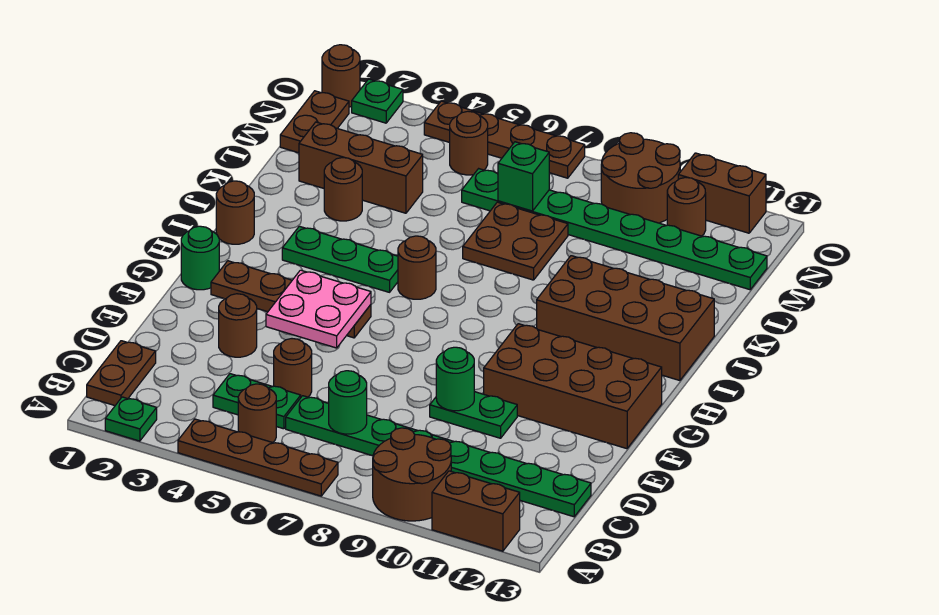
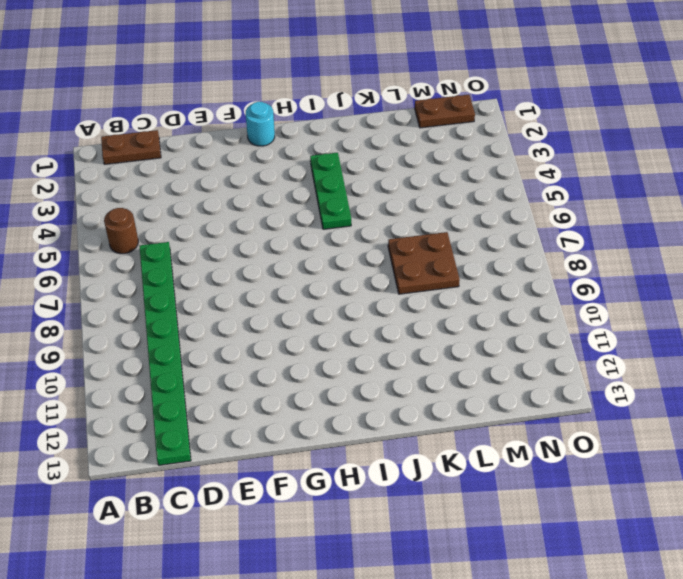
cyan 1x1 round brick [246,102,275,146] -> green 1x1 round brick [181,226,219,290]
none -> green 1x1 plate [105,397,157,441]
none -> brown 1x4 plate [178,419,338,496]
none -> brown 2x2 round brick [373,428,451,521]
none -> brown 1x2 brick [432,471,520,551]

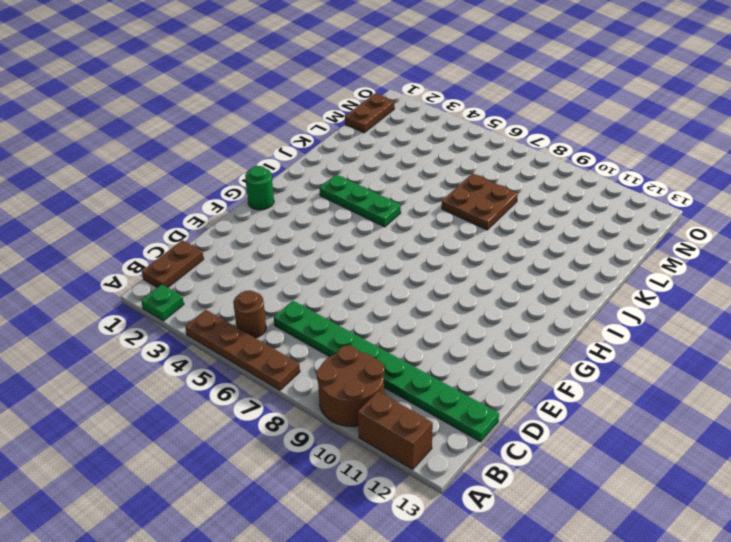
none -> green 1x2 plate [213,374,301,429]
none -> brown 1x1 round brick [274,339,312,397]
none -> brown 1x1 round brick [219,294,257,357]
none -> green 1x2 plate [430,392,517,438]

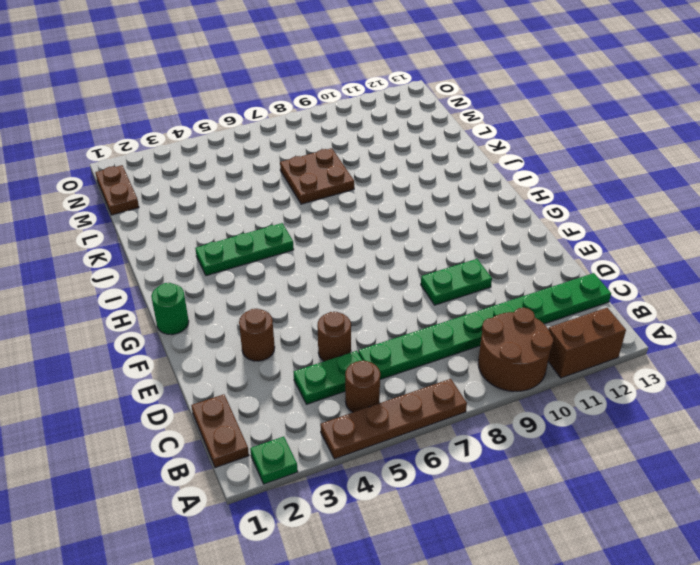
none -> brown 2x4 brick [484,324,662,449]
none -> brown 1x4 plate [211,261,371,338]
none -> brown 1x1 round brick [216,181,254,244]
none -> brown 1x1 round brick [398,236,436,299]

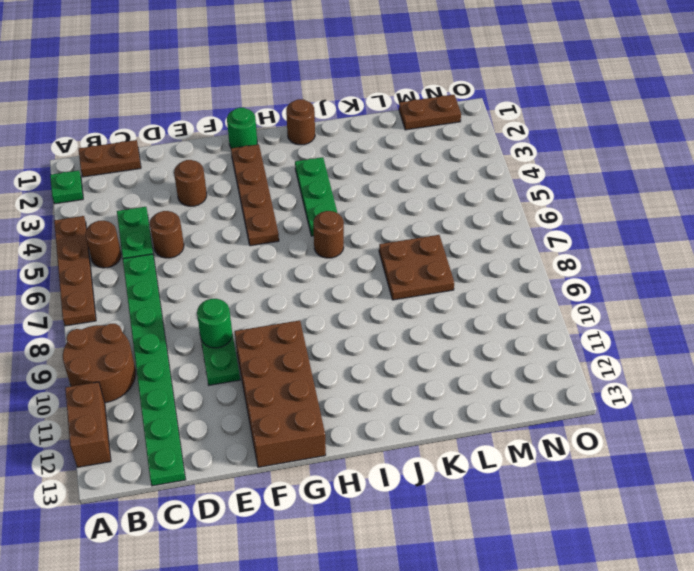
none -> brown 2x4 brick [537,256,714,381]
none -> brown 1x1 round brick [324,158,362,221]
none -> brown 1x3 brick [299,122,423,213]
none -> green 1x8 plate [462,169,767,290]

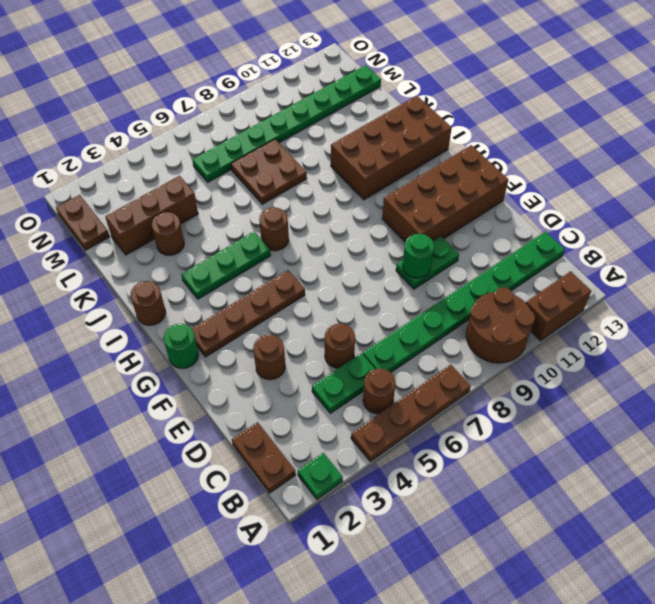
none -> brown 1x1 round brick [450,111,488,175]
none -> brown 2x2 round brick [601,133,680,223]
none -> brown 1x1 round brick [667,177,706,236]
none -> brown 1x1 round brick [322,45,360,107]

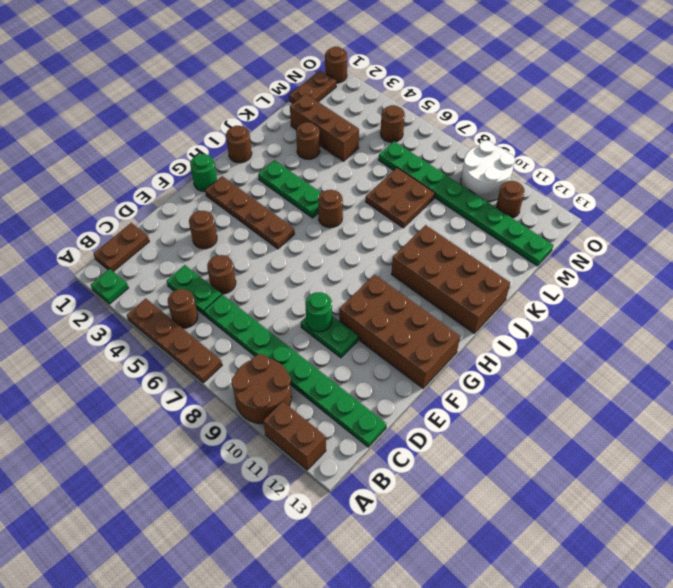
white 2x2 round brick [461,140,515,201] -> brown 2x2 round brick [601,133,680,223]
none -> green 1x1 plate [352,79,403,123]
none -> brown 1x4 plate [424,101,585,178]
none -> brown 1x2 brick [678,153,766,233]
none -> green 1x1 round brick [329,371,367,434]

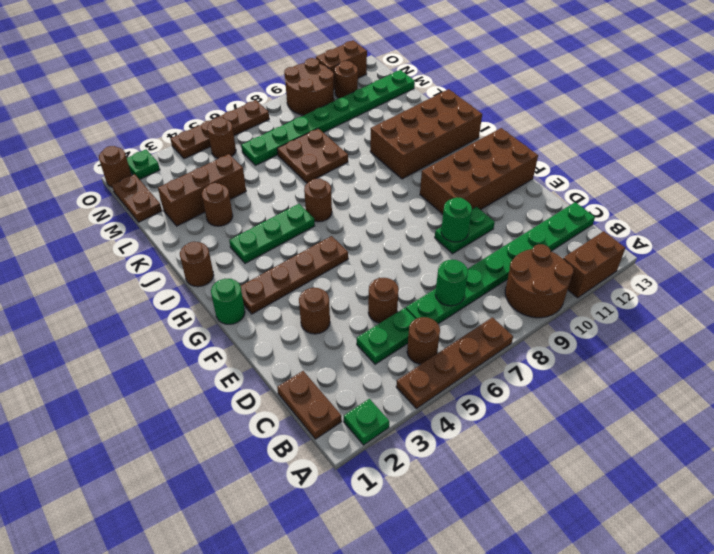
none -> pink 2x2 plate [266,270,371,348]
none -> green 1x1 brick [498,142,549,211]

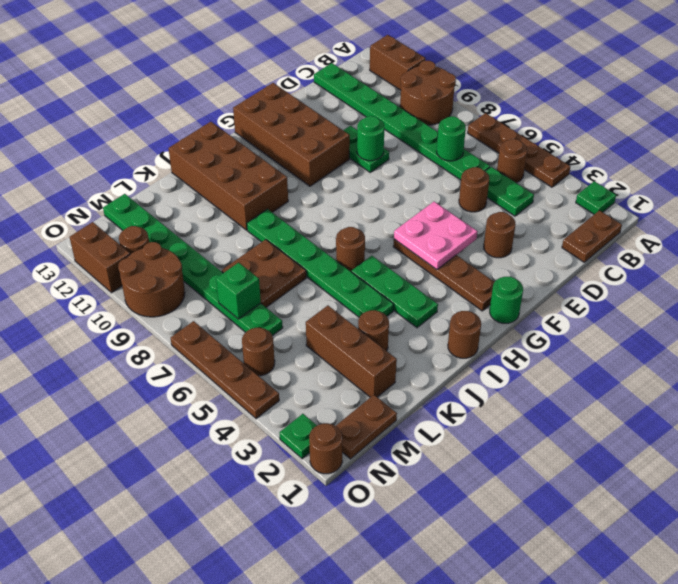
green 1x6 plate [247,209,394,317] -> none

